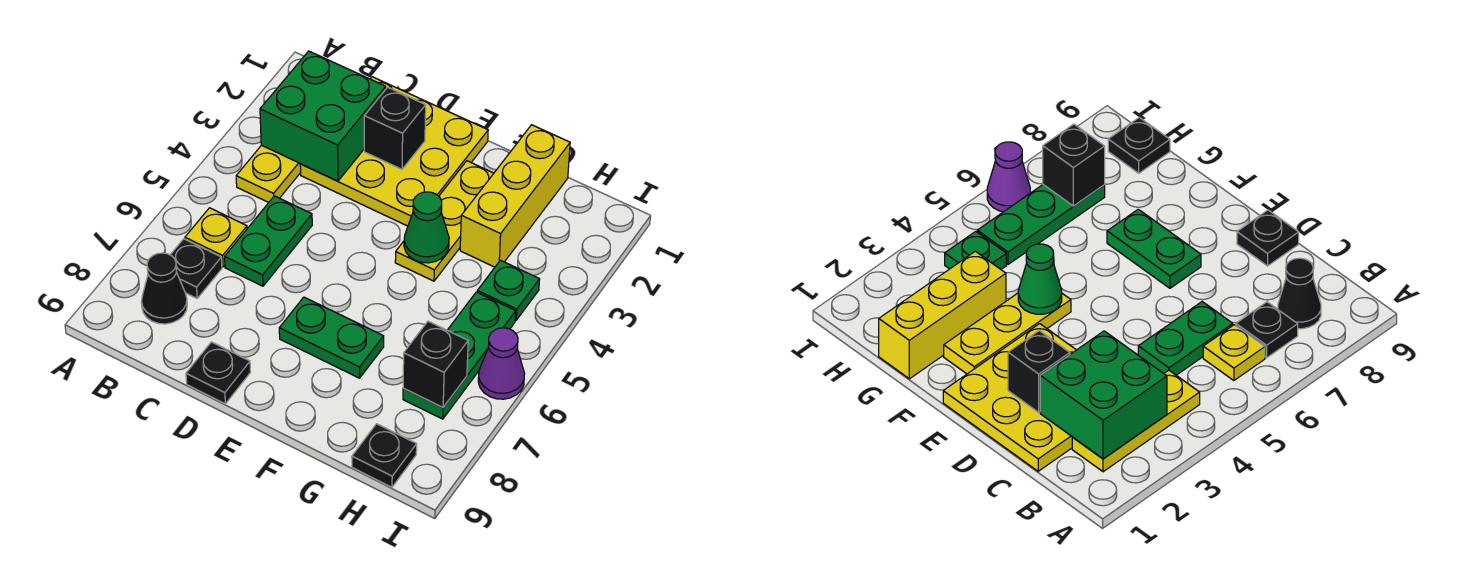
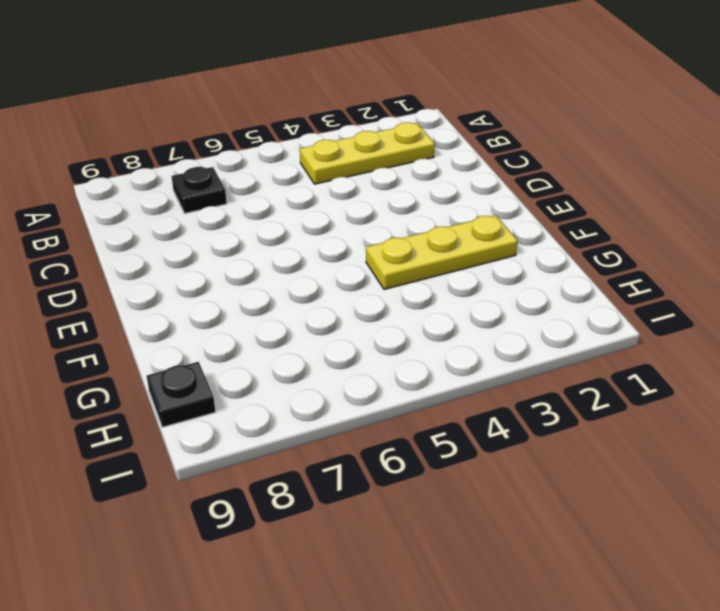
none -> yellow 1x1 plate [185,208,247,267]
none -> black 1x1 cone [141,253,187,324]
none -> yellow 3x3 plate [300,77,488,226]

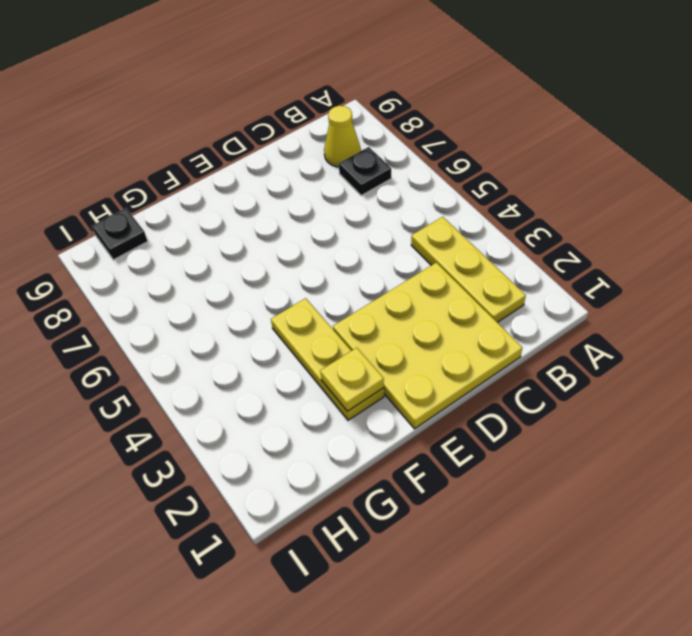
yellow 1x1 cone [324,106,361,167] -> black 1x1 cone [141,253,187,324]
yellow 1x1 plate [320,348,384,411] -> yellow 1x1 plate moved to [185,208,247,267]
none -> green 1x2 plate [225,196,312,286]
none -> black 1x1 plate [186,342,250,404]
none -> green 1x2 plate [279,297,384,378]

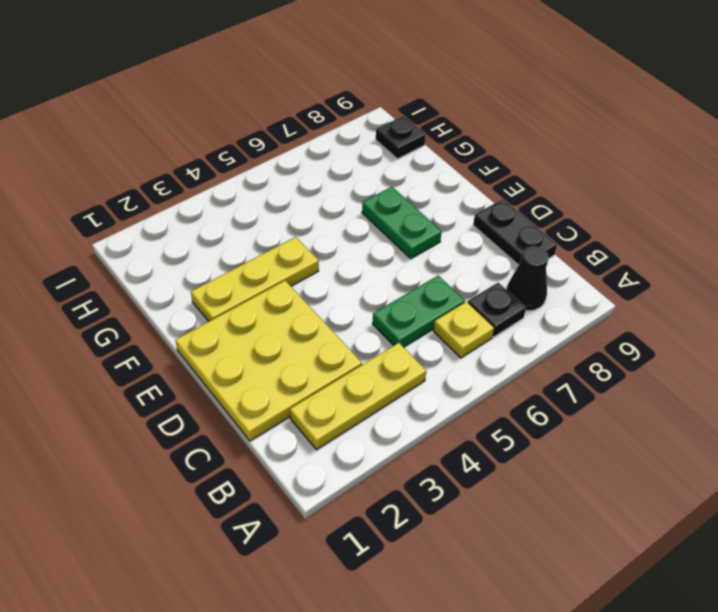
black 1x2 plate [473,199,557,265] -> black 1x1 plate [186,342,250,404]
none -> yellow 1x3 brick [460,125,570,267]
none -> green 1x1 plate [477,260,540,320]
none -> green 1x3 plate [403,292,516,419]

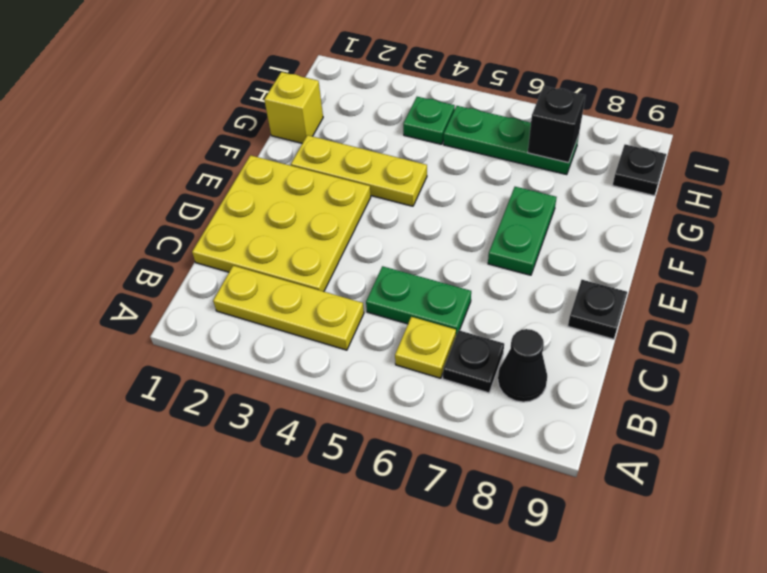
yellow 1x1 brick [264,72,323,143] -> yellow 1x3 brick [460,125,570,267]
none -> purple 1x1 cone [478,328,525,399]
none -> green 2x2 brick [260,51,386,181]
none -> black 1x1 brick [364,87,426,169]

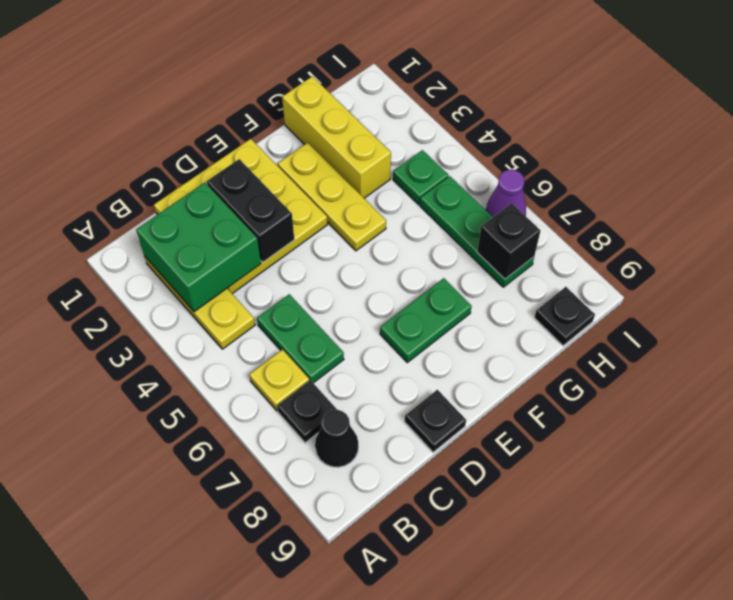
black 1x2 brick [207,159,294,262] -> black 1x1 brick [364,87,426,169]
none -> green 1x1 cone [404,192,449,263]

